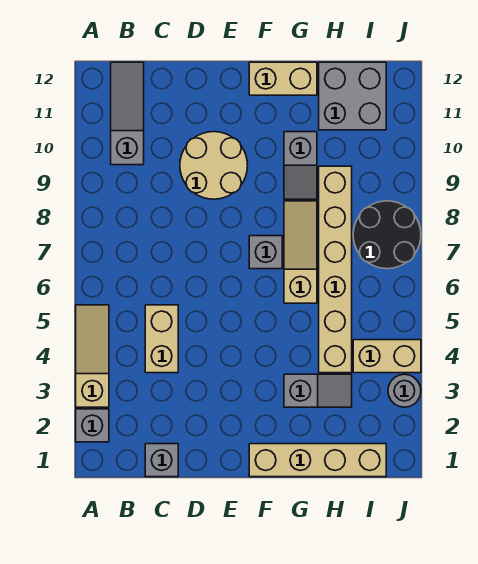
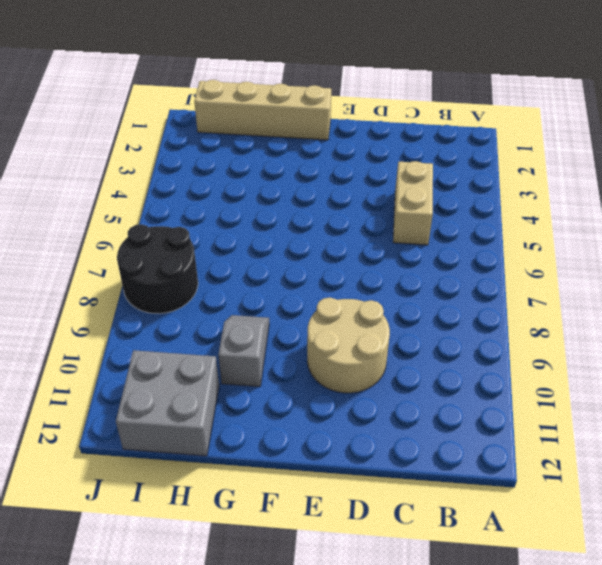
none -> grey 1x1 brick [76,409,109,442]
none -> tan 1x3 slope [76,305,109,407]
none -> grey 1x3 slope [111,62,144,165]

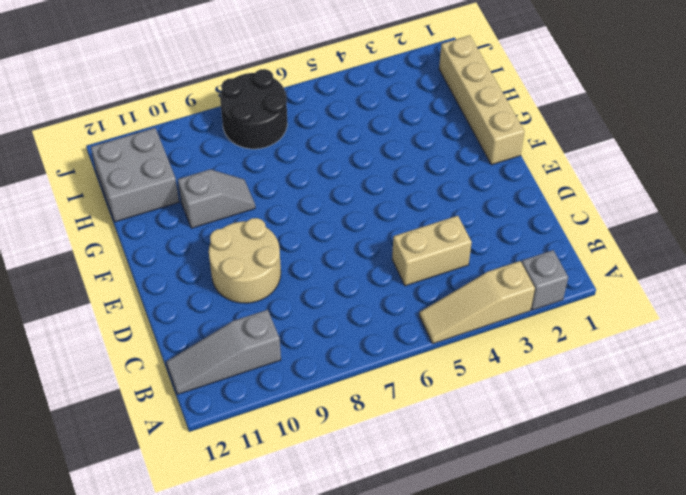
none -> grey 1x1 brick [145,444,178,477]
none -> grey 1x1 brick [249,236,282,269]
none -> tan 1x2 brick [249,62,317,95]

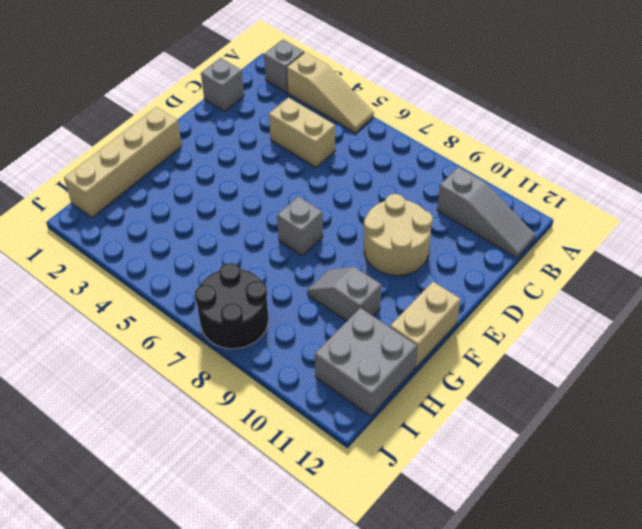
none -> grey 1x2 slope [284,374,352,407]
none -> tan 1x3 slope [284,201,317,303]
none -> tan 1x6 brick [319,166,352,373]

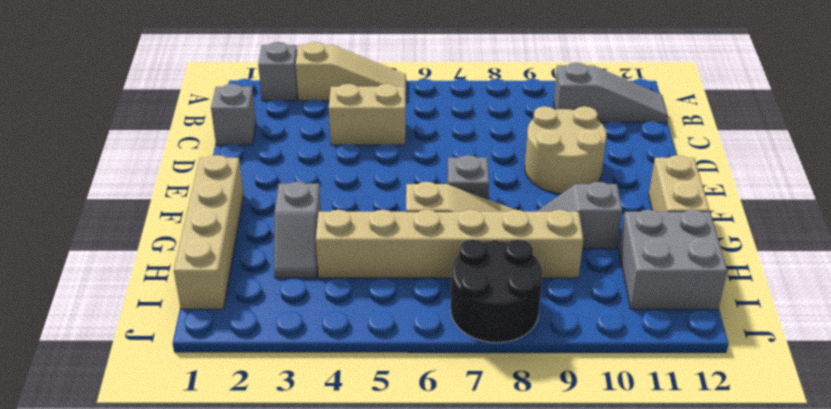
none -> tan 1x2 brick [353,340,421,373]
none -> grey 1x1 round brick [388,374,421,407]

